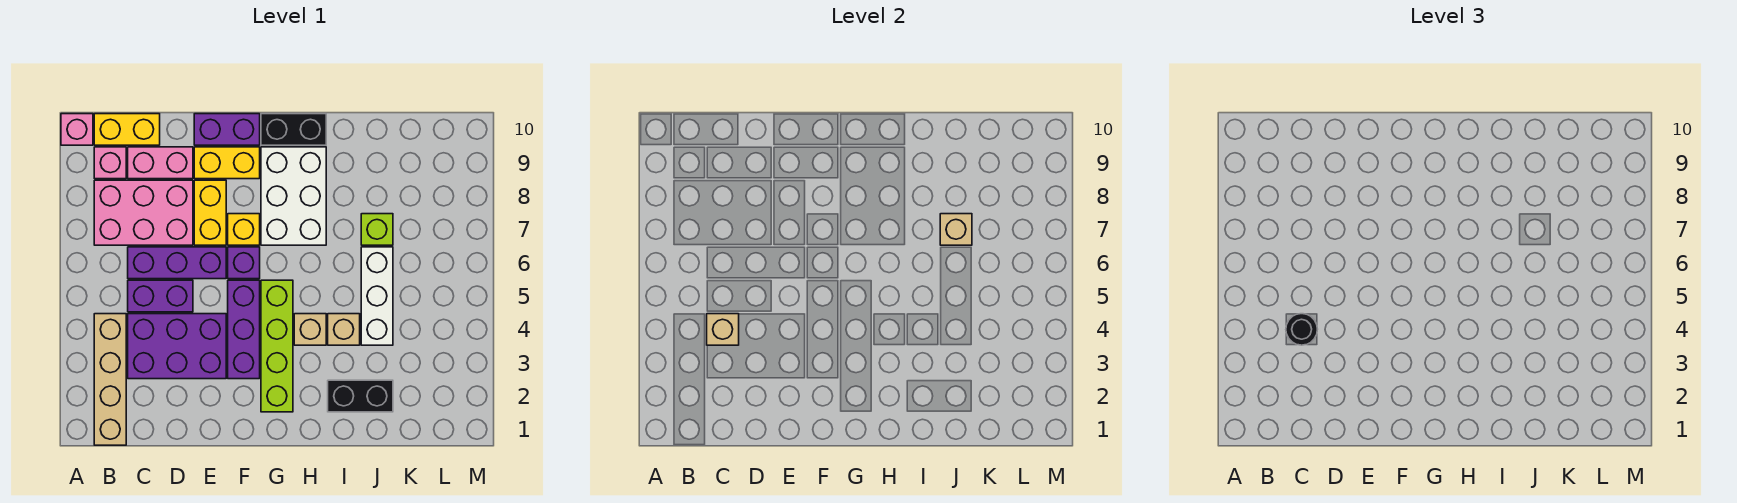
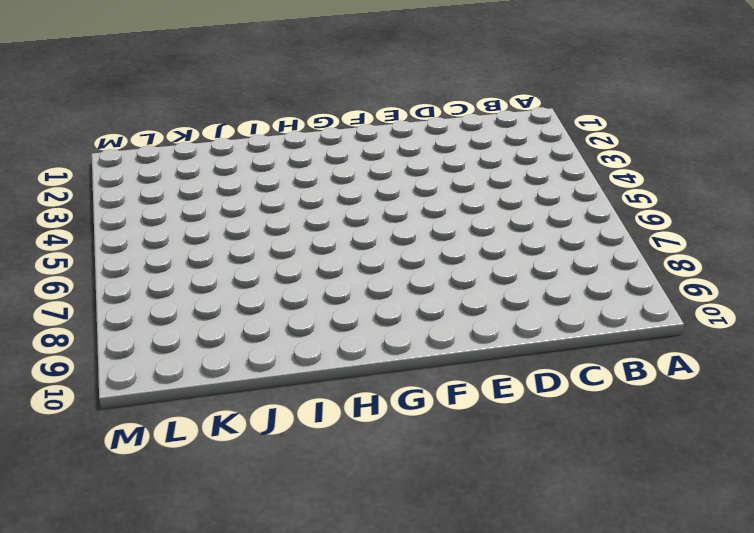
none -> pink 1x1 brick [61,114,93,145]
none -> tan 1x4 brick [94,314,126,445]
none -> pink 2x3 brick [94,180,193,245]

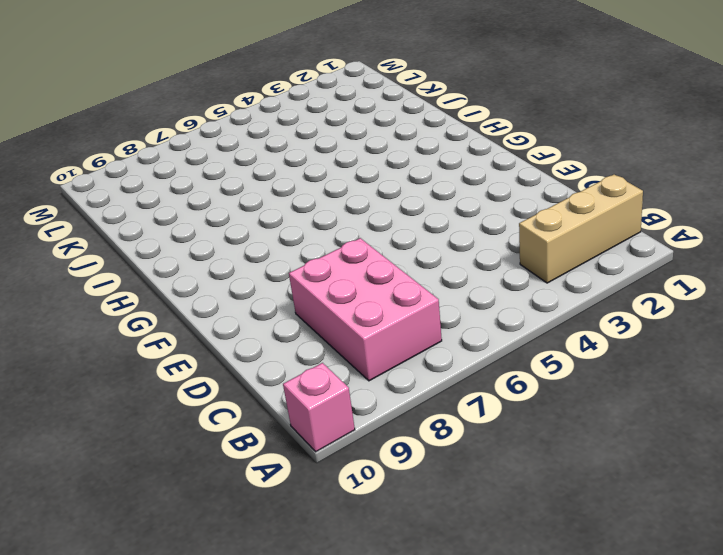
tan 1x3 brick [519,174,643,283] -> tan 1x4 brick [94,314,126,445]
none -> pink 1x1 brick [94,147,126,179]
none -> yellow 1x2 brick [94,114,160,145]
none -> purple 2x3 brick [128,314,226,379]

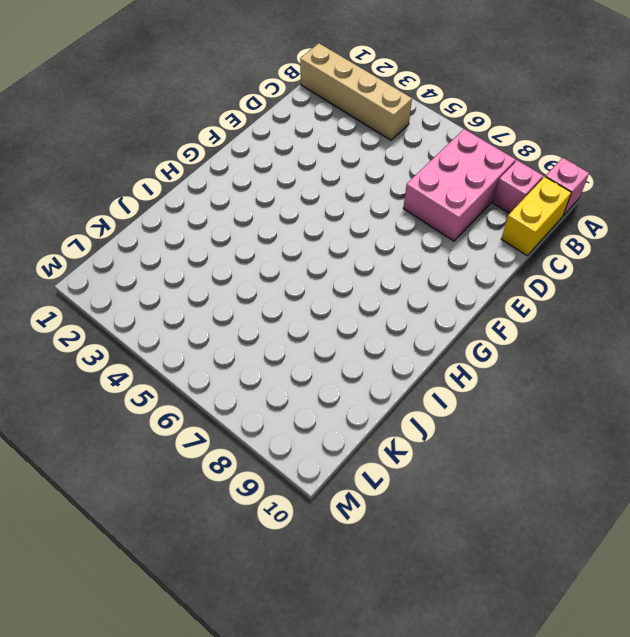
none -> purple 2x3 brick [128,314,226,379]
none -> purple 1x2 brick [128,280,193,312]
none -> purple 1x3 brick [128,247,226,279]

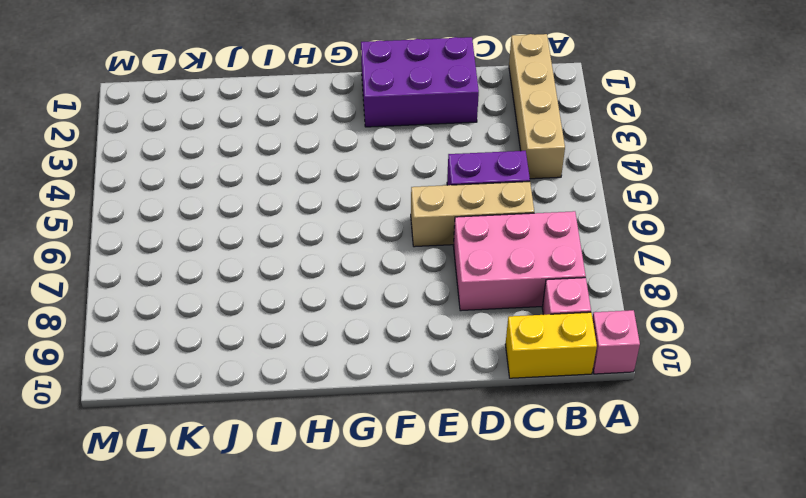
tan 1x3 brick [411,182,534,247] -> purple 1x3 brick [128,247,226,279]
purple 2x3 brick [361,37,479,127] -> purple 2x3 brick moved to [128,314,226,379]
none -> pink 1x2 brick [128,147,193,179]
none -> yellow 1x2 brick [194,180,226,245]
none -> yellow 1x2 brick [194,147,260,179]

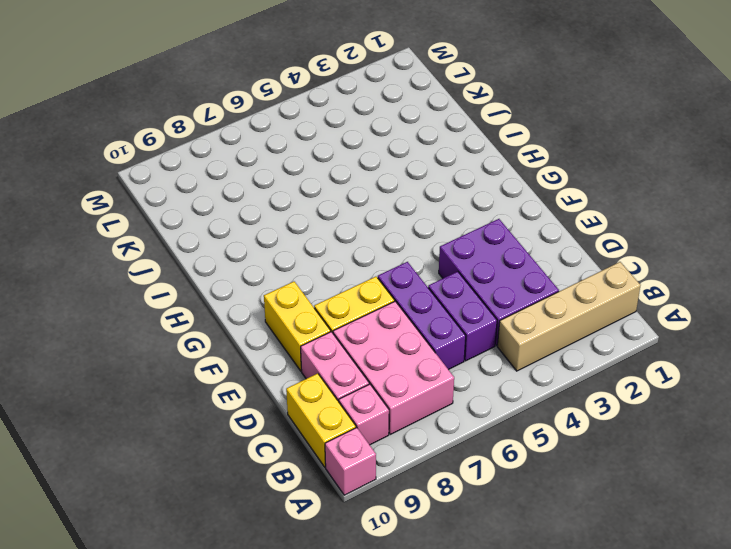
none -> purple 1x2 brick [194,114,260,145]
none -> purple 1x3 brick [228,280,260,379]
none -> purple 1x1 brick [228,247,260,279]

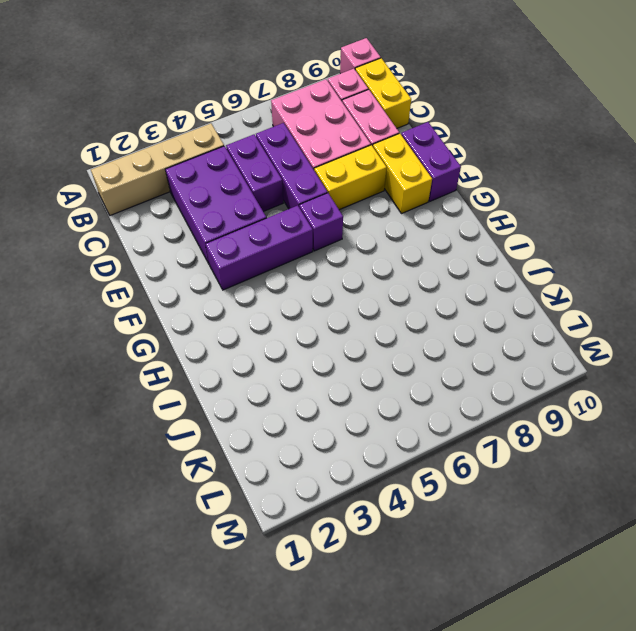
none -> yellow 1x1 brick [228,214,260,245]
none -> lime 1x4 brick [261,280,293,412]
none -> white 2x3 brick [261,147,326,245]

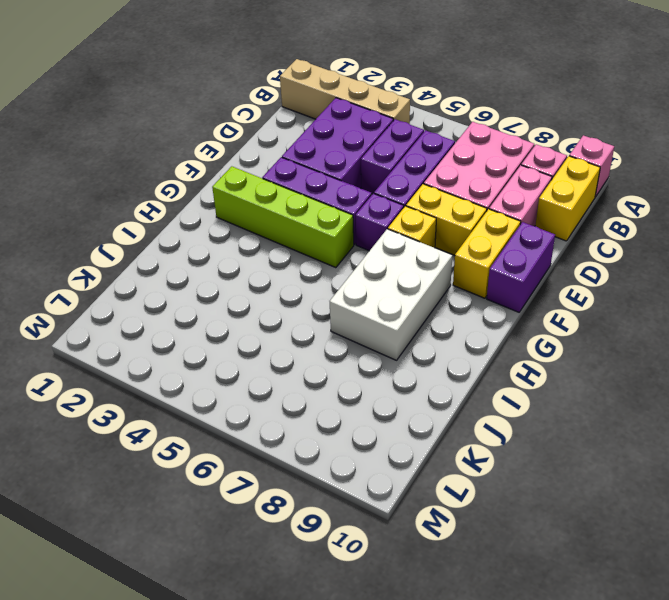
white 2x3 brick [330,229,452,360] -> white 2x3 brick turned to [261,147,326,245]
none -> black 1x2 brick [261,114,326,145]
none -> tan 1x1 brick [294,314,326,345]
none -> black 1x2 brick [328,380,393,412]

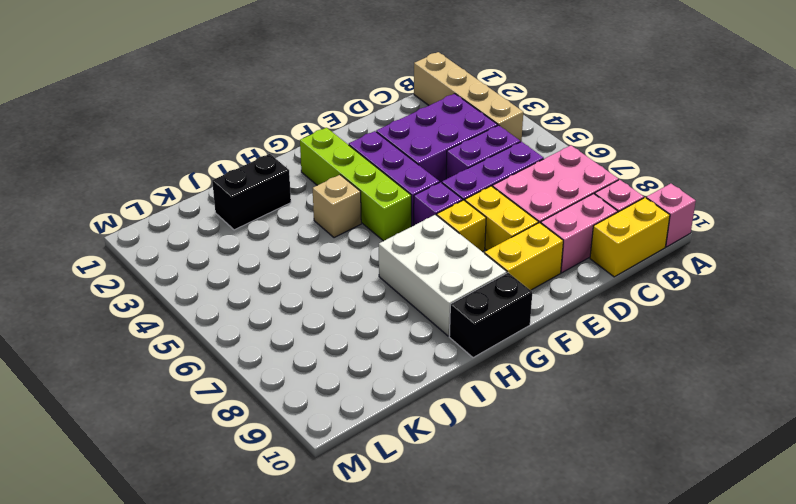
none -> purple 1x2 brick [194,114,260,145]
none -> tan 1x1 brick [328,314,360,345]
none -> white 1x3 brick [361,247,393,345]

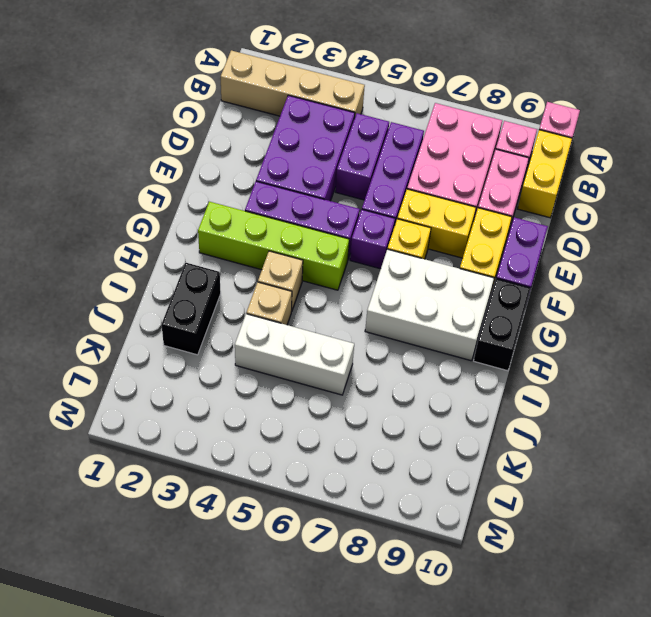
none -> lime 1x1 brick [361,214,393,245]
none -> tan 1x1 brick [707,314,739,345]
none -> tan 1x1 brick [940,214,972,245]

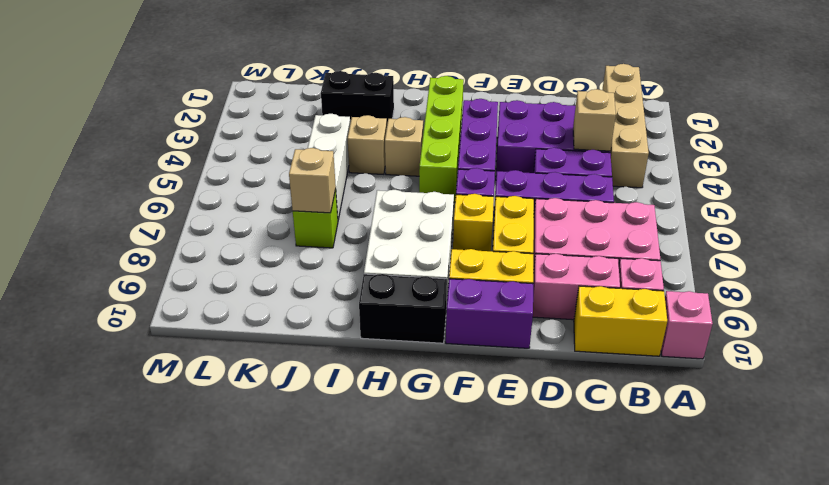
none -> black 1x1 round brick [1286,314,1318,345]

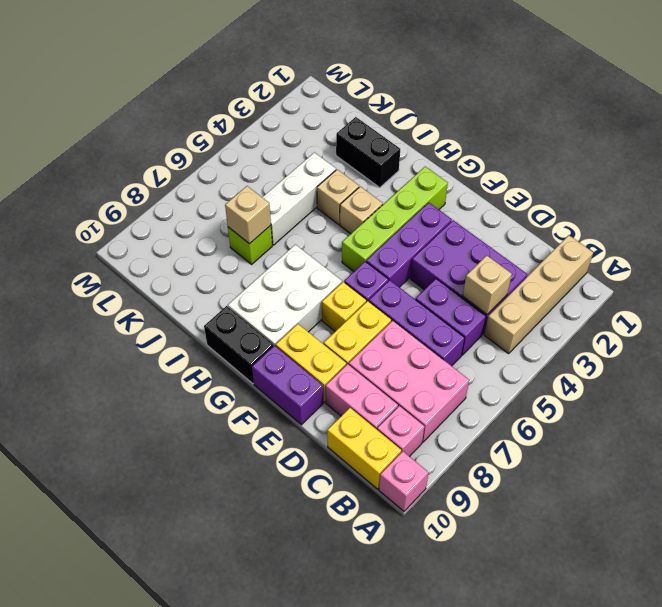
none -> black 1x1 round brick [1286,314,1318,345]

